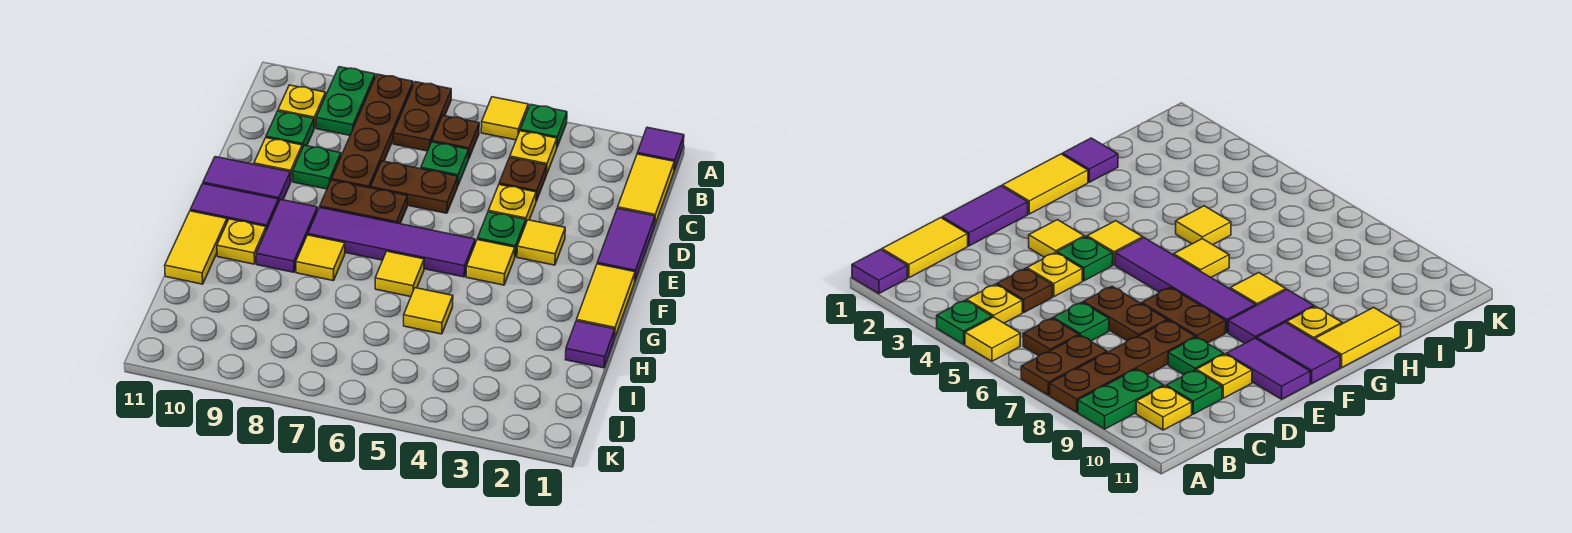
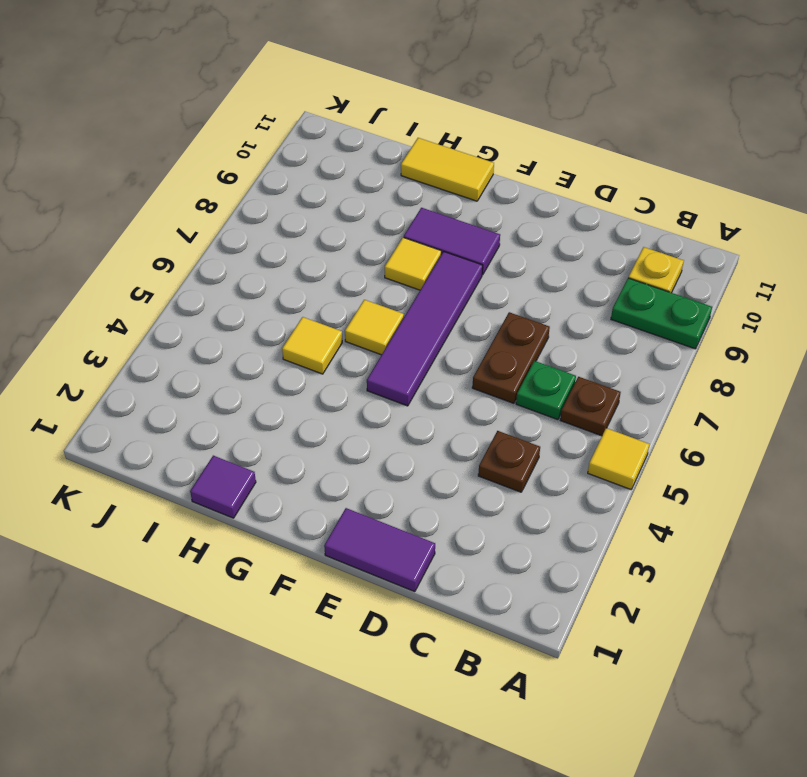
none -> purple 1x1 tile [637,127,684,170]
none -> green 1x1 plate [520,104,567,147]
none -> brown 1x2 plate [393,82,451,151]
none -> brown 1x4 plate [332,74,413,188]

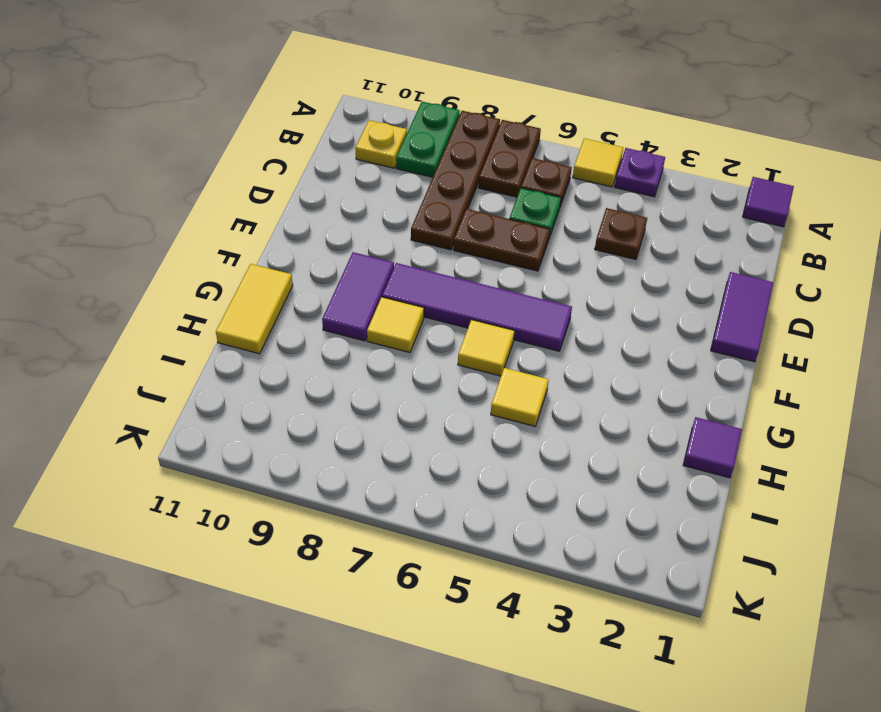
purple 1x1 plate [615,148,665,197] -> green 1x1 plate [520,104,567,147]
none -> yellow 1x2 tile [618,154,674,224]
none -> yellow 1x1 plate [510,131,557,175]
none -> green 1x1 plate [266,111,314,148]
none -> yellow 1x1 plate [488,185,536,225]

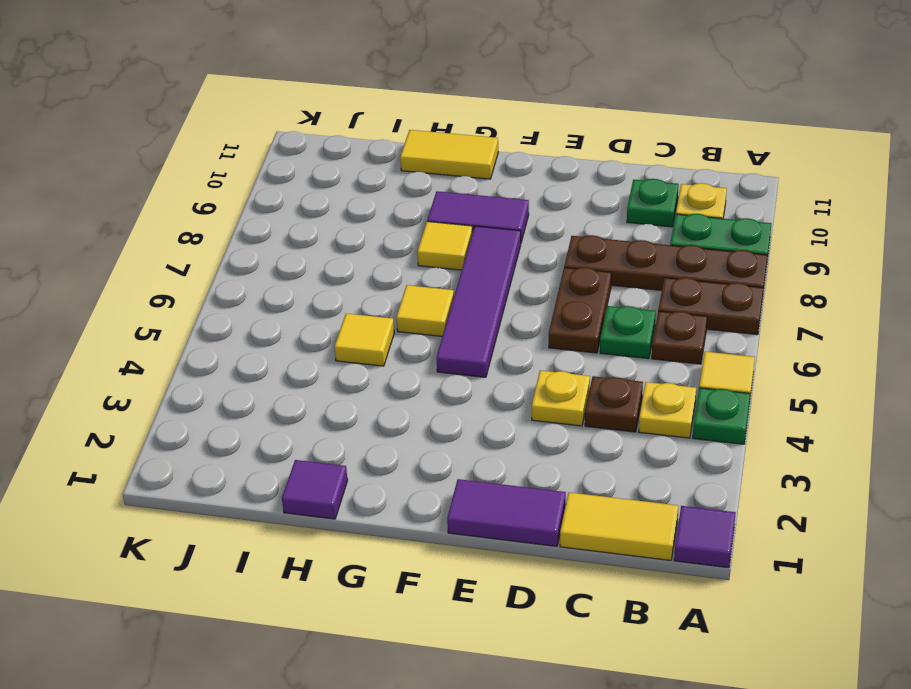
none -> green 1x1 plate [293,145,341,189]
none -> yellow 1x1 plate [254,138,302,181]
none -> yellow 1x1 tile [517,220,565,265]
none -> green 1x1 plate [478,212,526,256]

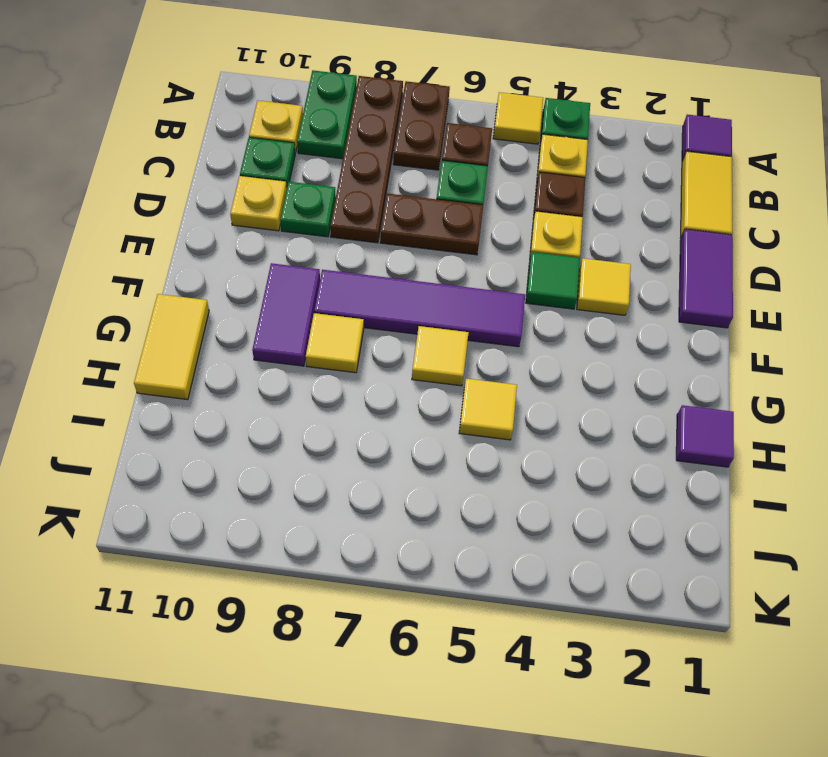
green 1x1 tile [526,252,580,309] -> green 1x1 plate [478,212,526,256]
none -> brown 1x2 plate [320,180,407,224]
none -> purple 1x2 tile [203,157,291,203]
none -> yellow 1x2 tile [576,264,635,338]
none -> yellow 1x1 tile [466,239,515,285]

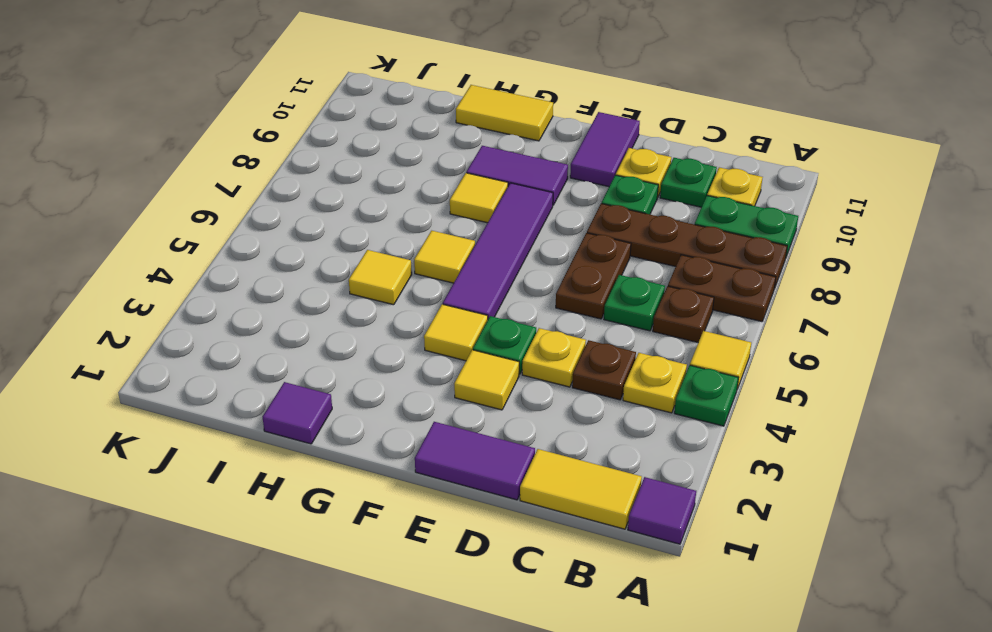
none -> brown 1x2 plate [320,180,407,224]
none -> yellow 1x2 tile [576,264,635,338]
none -> purple 1x2 tile [190,184,278,230]
none -> yellow 1x1 plate [217,219,266,264]

